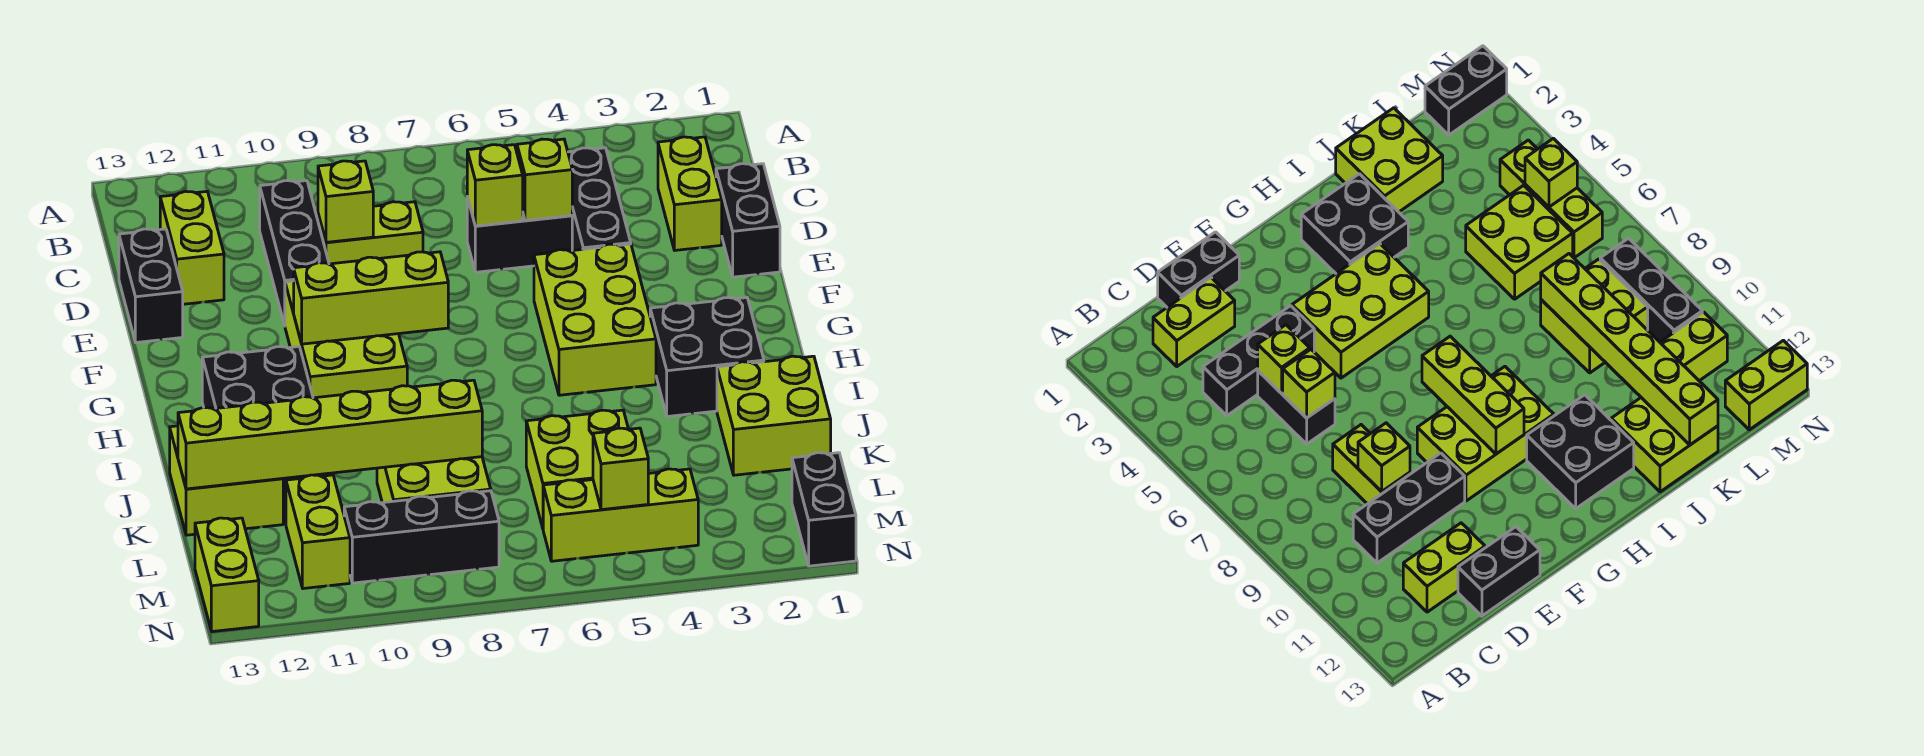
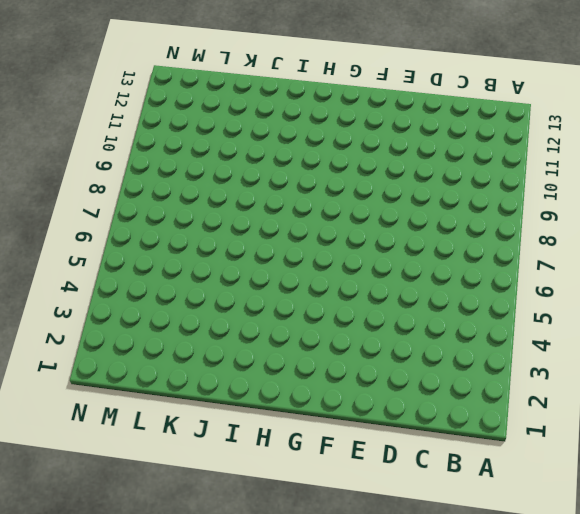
none -> lime 1x2 brick [658,137,722,250]
none -> black 1x3 brick [568,148,631,250]
none -> black 1x3 brick [260,181,329,325]

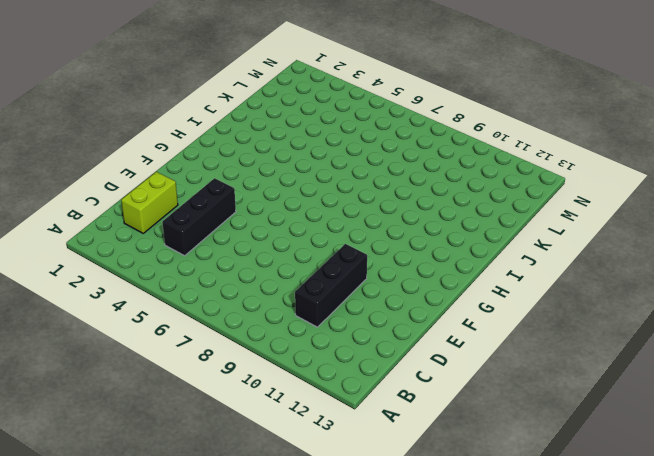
none -> lime 1x2 brick [160,191,224,304]
none -> black 1x2 brick [716,164,780,277]
none -> black 1x2 brick [467,197,572,272]

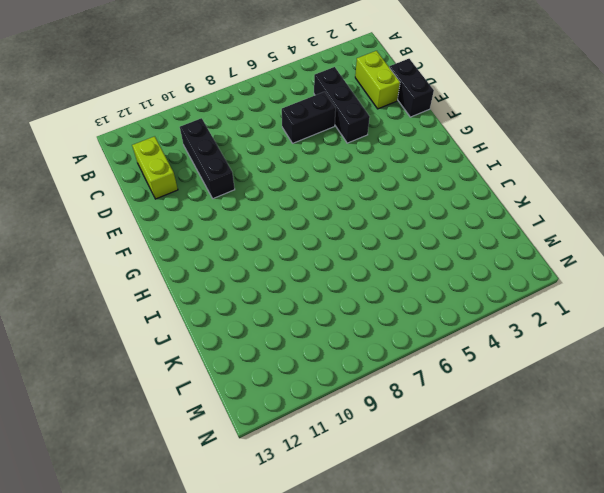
none -> lime 1x2 brick [318,202,423,264]
none -> black 1x2 brick [119,229,183,342]
none -> lime 2x3 brick [534,244,656,395]

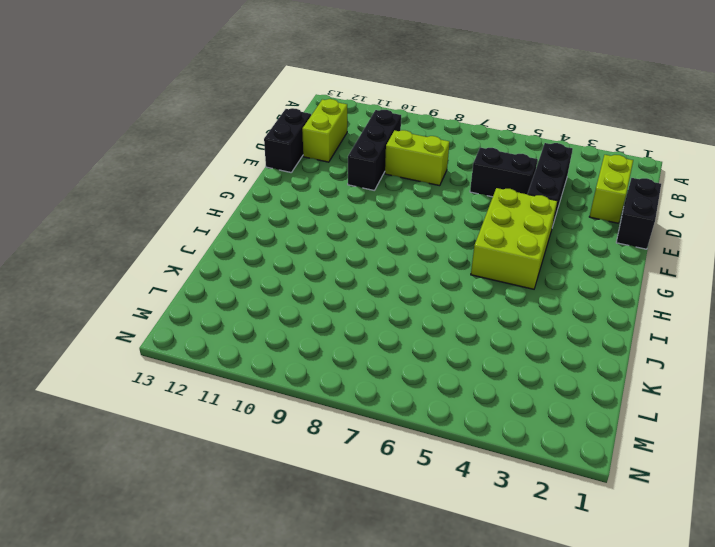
none -> lime 2x3 brick [285,281,407,398]
none -> black 2x2 brick [650,298,764,417]
none -> black 2x2 brick [202,347,313,409]

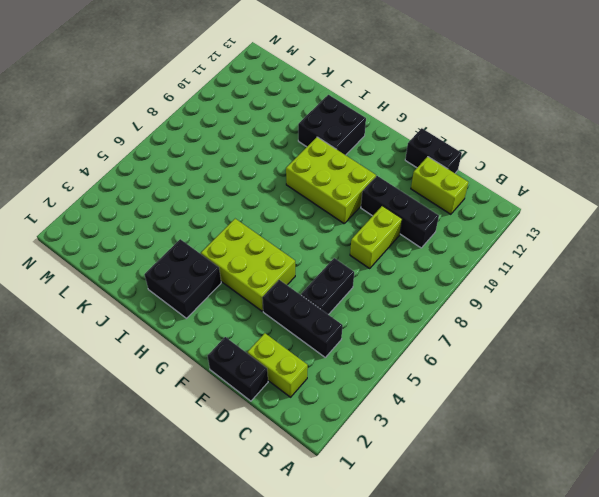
none -> lime 2x2 brick [717,356,831,475]
none -> lime 2x2 brick [170,426,283,535]
none -> lime 2x2 brick [526,410,628,528]

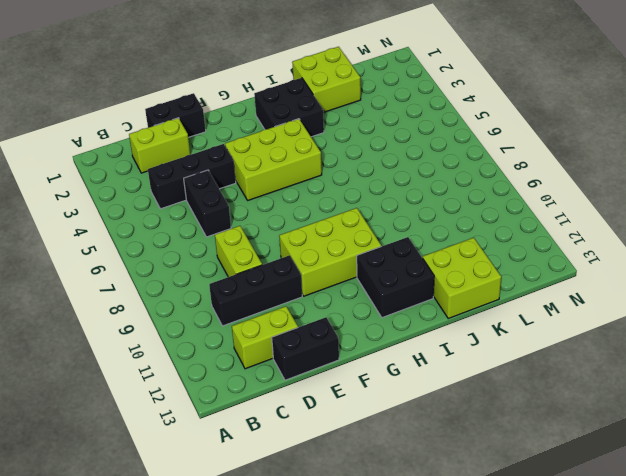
none -> lime 2x2 brick [526,410,628,528]
none -> lime 2x2 brick [377,457,491,503]
none -> lime 1x2 brick [286,475,350,589]

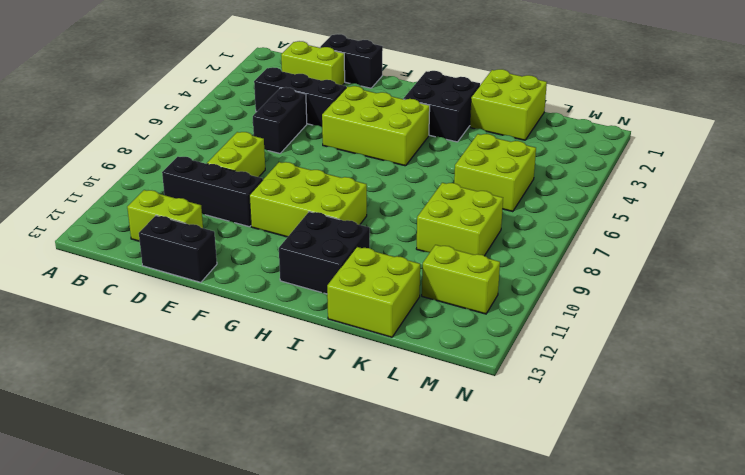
none -> black 1x2 brick [792,453,856,566]
none -> lime 1x3 brick [543,469,698,561]
none -> black 1x3 brick [344,491,499,583]

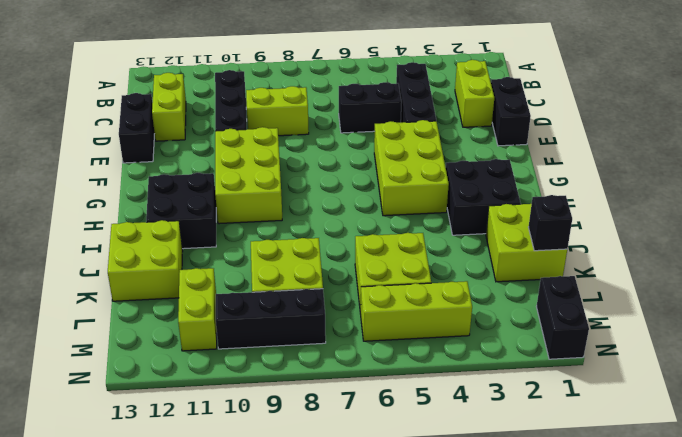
black 1x1 brick [528,195,572,251] -> none
none -> lime 1x2 brick [195,518,259,632]
none -> lime 1x1 brick [517,139,572,221]
none -> lime 1x1 brick [467,145,523,226]

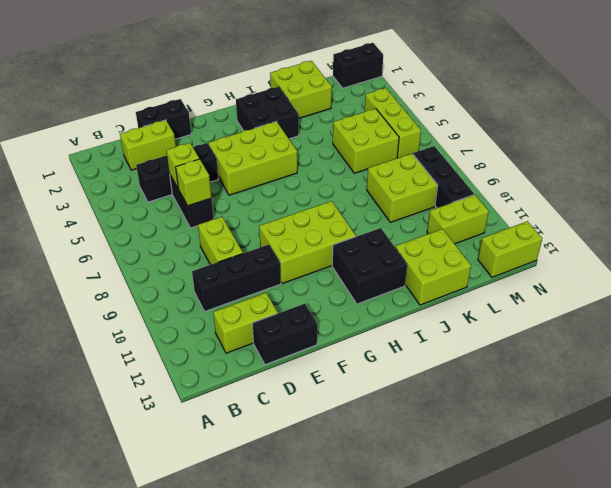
none -> lime 1x1 brick [318,161,373,242]
none -> lime 1x3 brick [294,252,448,344]
none -> lime 1x6 brick [178,380,482,489]

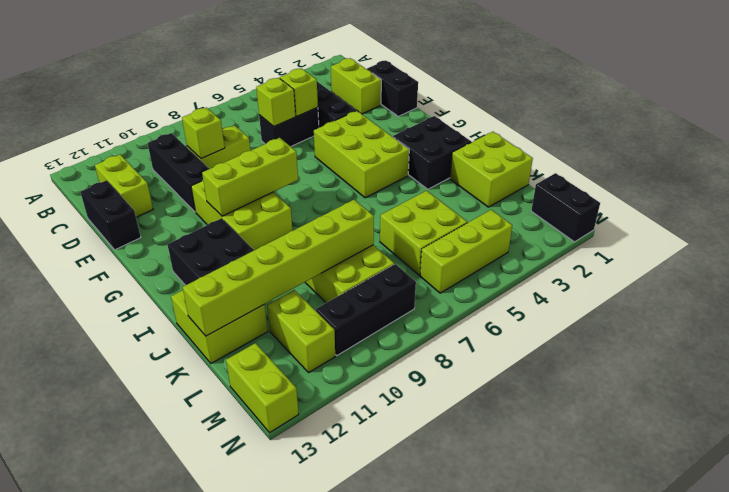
none -> lime 1x1 brick [593,428,648,510]

